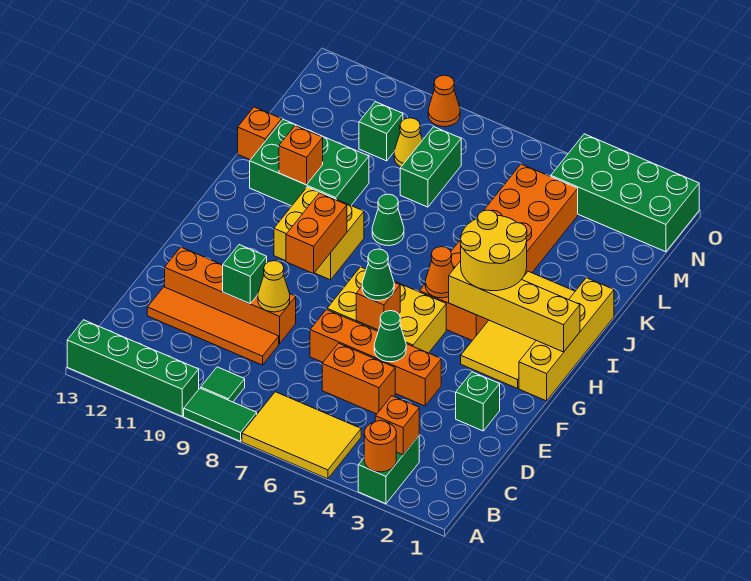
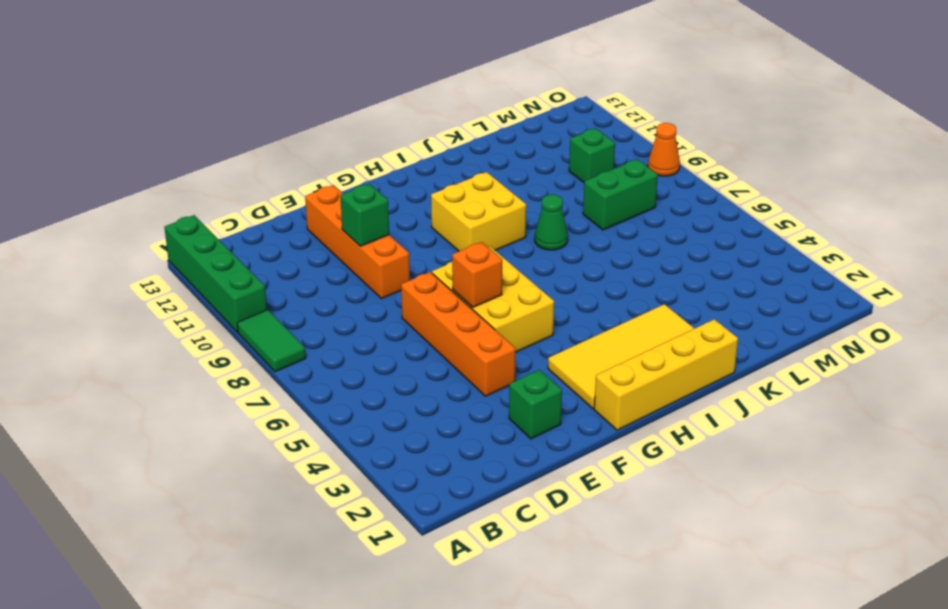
none -> green 1x2 brick [358,436,419,504]
none -> yellow 2x3 tile [242,392,361,479]
none -> green 1x1 tile [201,367,245,402]
none -> orange 1x2 brick [322,343,395,414]

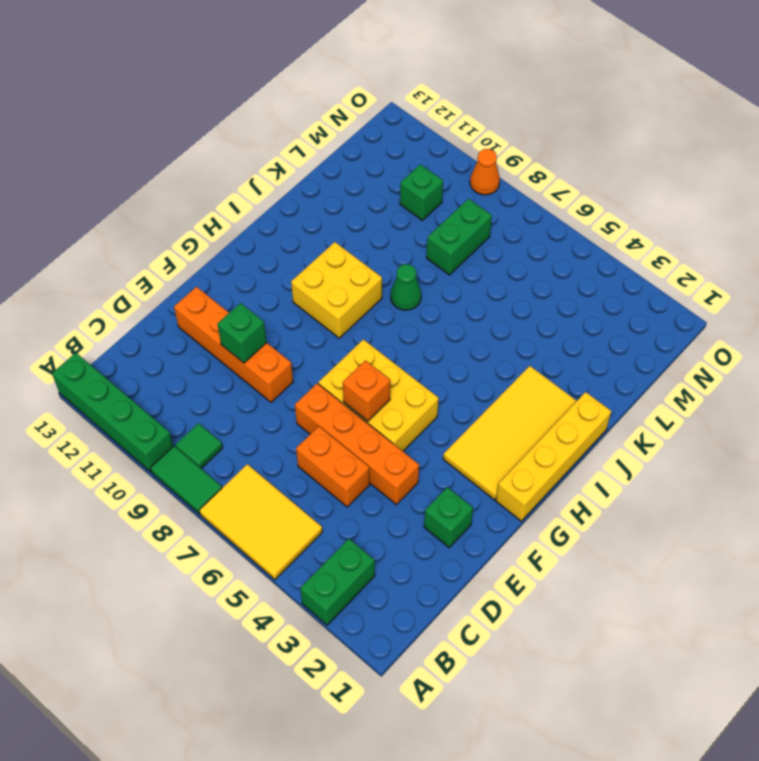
none -> orange 1x4 tile [147,287,279,365]
none -> orange 2x6 brick [419,164,578,341]
none -> green 2x3 brick [250,119,369,206]
none -> orange 1x1 brick [238,107,282,160]

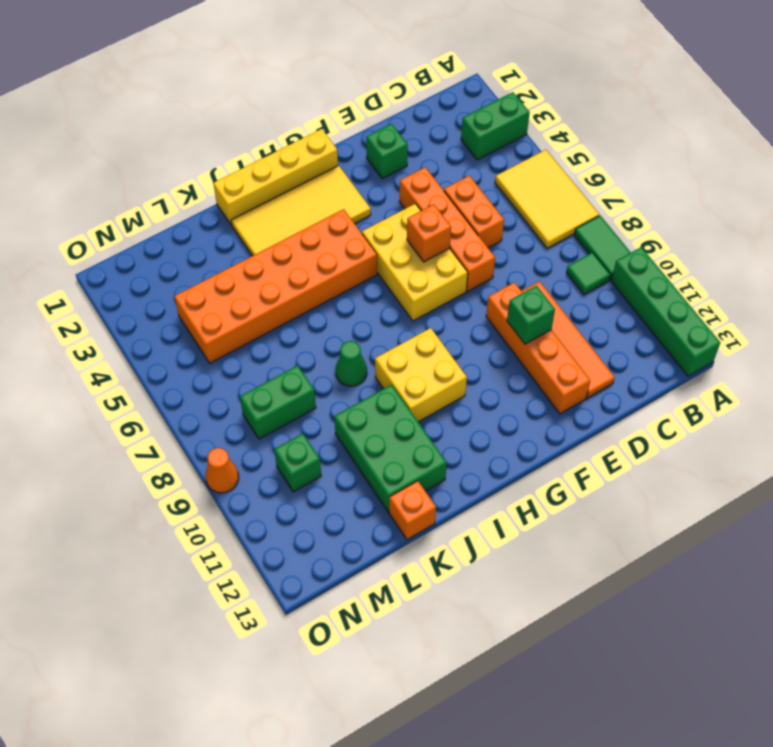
none -> yellow 1x1 cone [394,118,422,167]
none -> green 2x4 brick [551,134,699,252]
none -> orange 1x1 round brick [364,421,396,472]
none -> orange 1x1 brick [375,396,419,455]

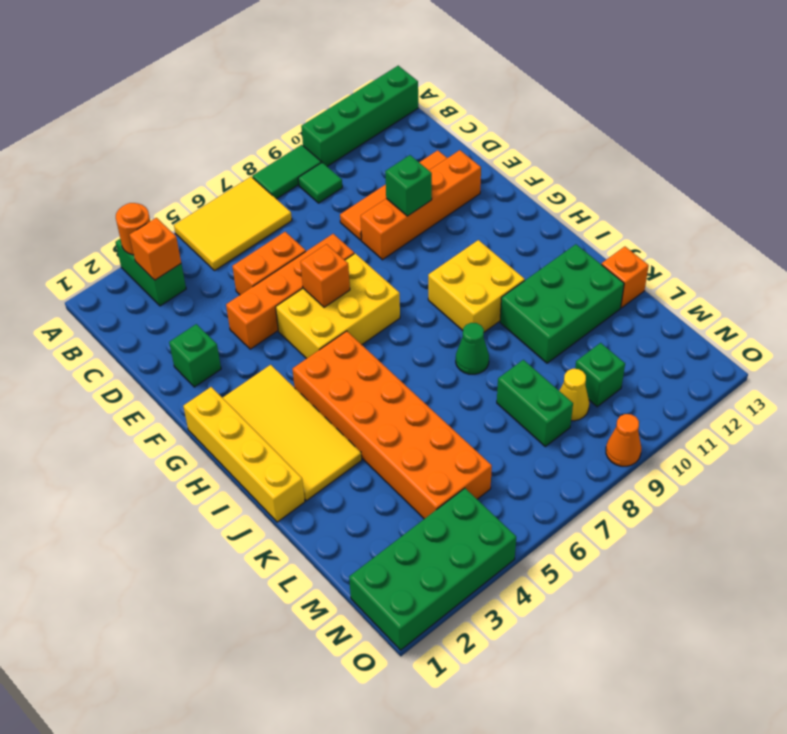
none -> green 1x1 cone [374,311,406,362]
none -> yellow 1x1 cone [258,261,290,312]
none -> orange 1x2 brick [286,193,347,274]
none -> yellow 1x4 brick [449,261,580,352]

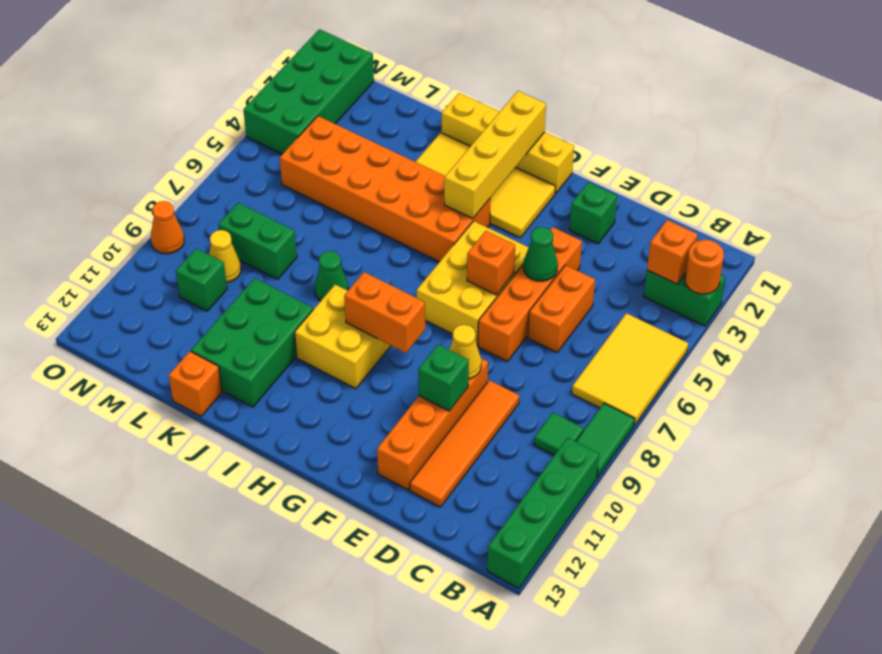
none -> orange 1x1 cone [425,247,454,298]
none -> orange 1x1 brick [279,125,323,185]
none -> green 1x1 cone [362,249,394,300]
none -> yellow 2x2 round brick [460,210,527,291]

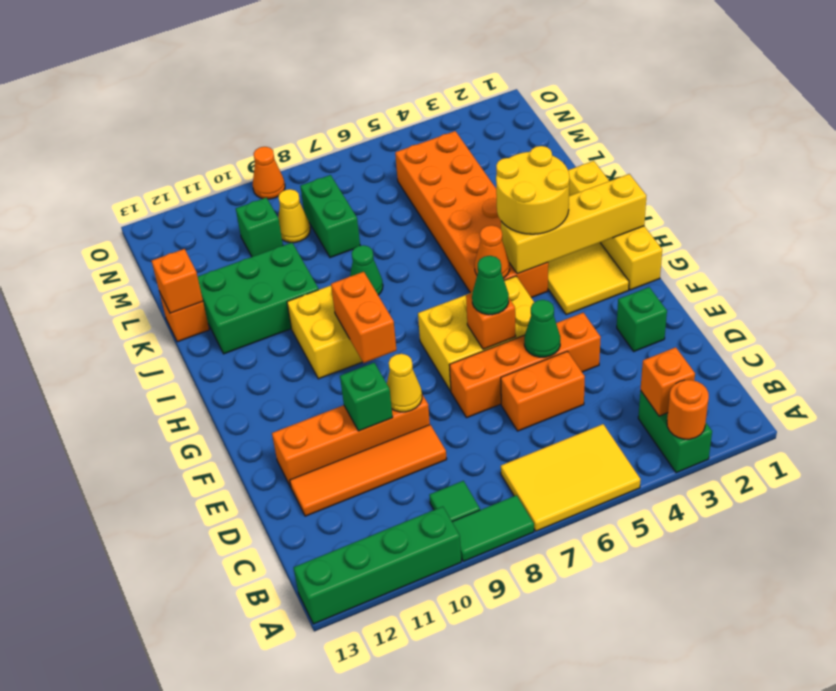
orange 1x1 brick [152,249,203,313] -> orange 1x1 brick moved to [279,125,323,185]
none -> green 2x4 brick [551,134,699,252]

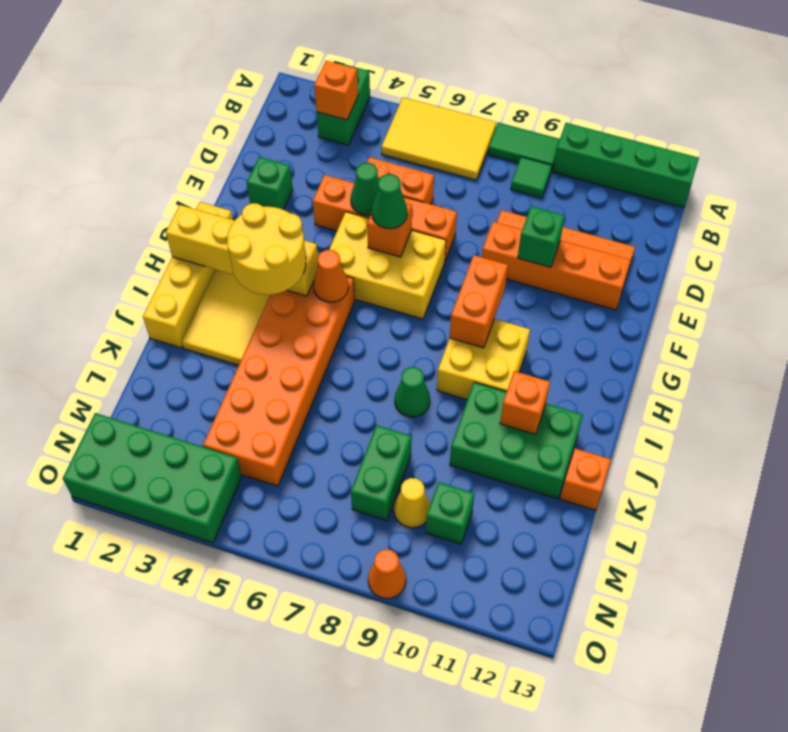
none -> orange 1x1 round brick [364,421,396,472]
none -> yellow 1x1 cone [258,261,290,312]

